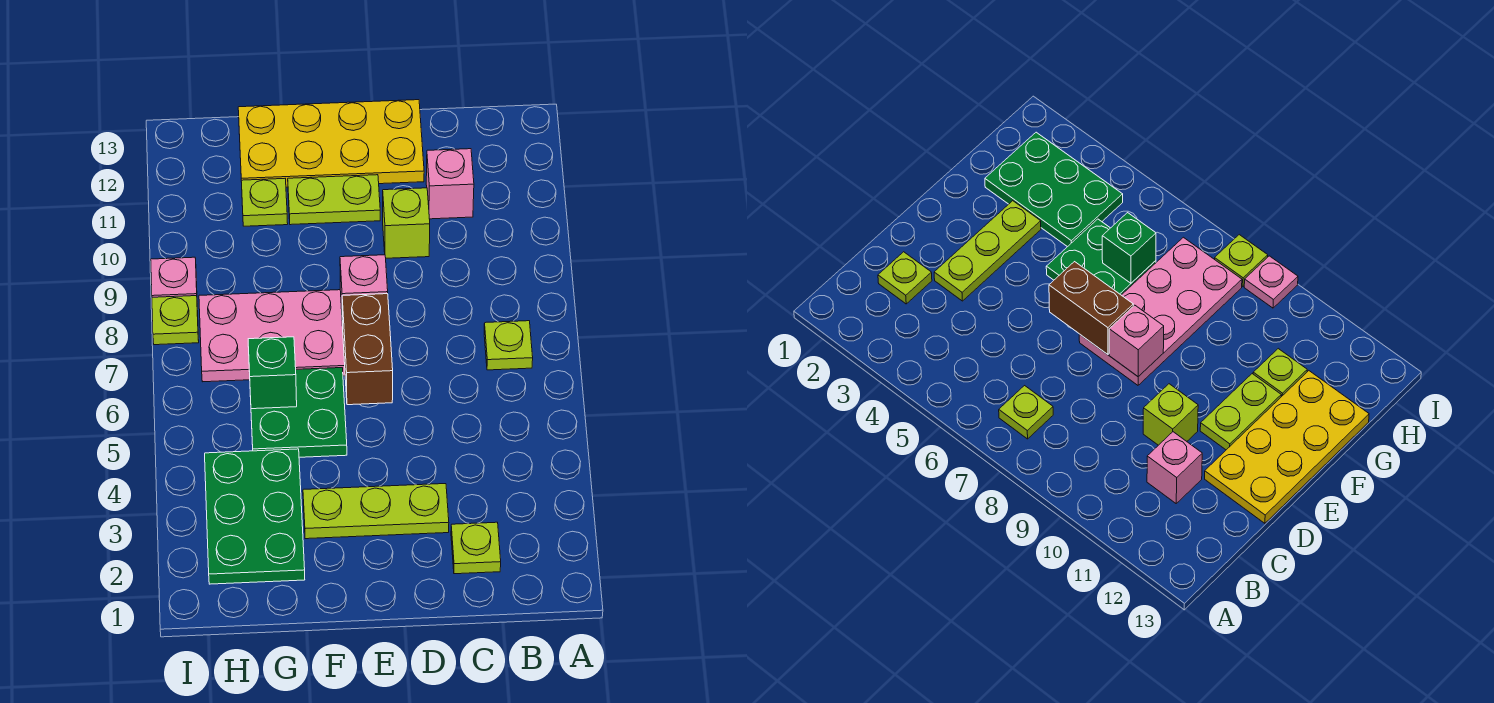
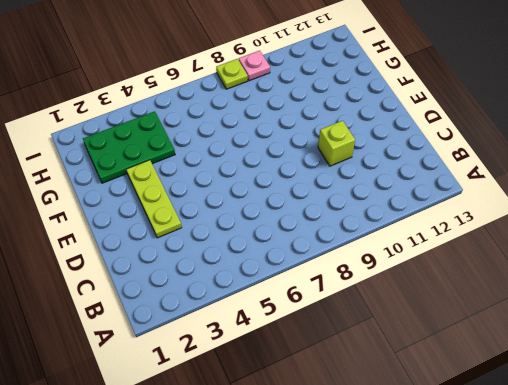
none -> lime 1x1 plate [484,321,533,370]
none -> lime 1x1 plate [451,522,501,574]
none -> pink 1x1 brick [426,149,474,219]

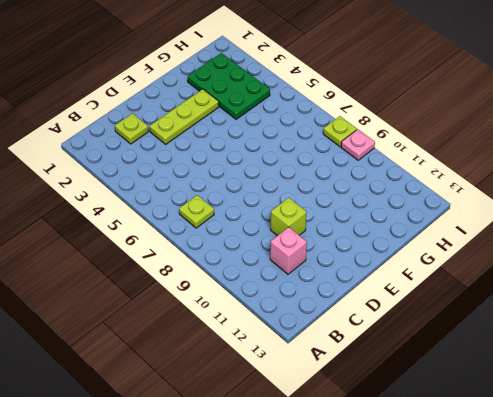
none -> yellow 2x4 plate [238,100,424,187]
none -> pink 2x4 plate [199,290,345,382]
none -> lime 1x2 plate [288,175,380,225]

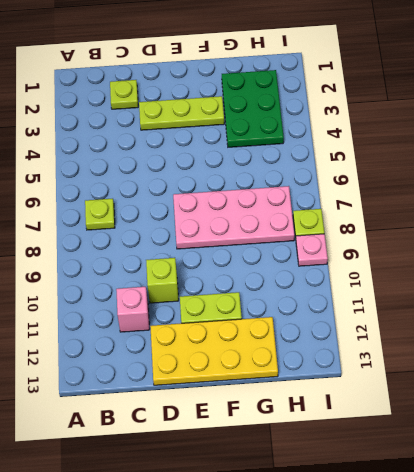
none -> green 2x2 plate [251,368,347,457]
none -> lime 1x1 plate [241,179,288,226]
none -> brown 1x2 brick [342,294,393,405]

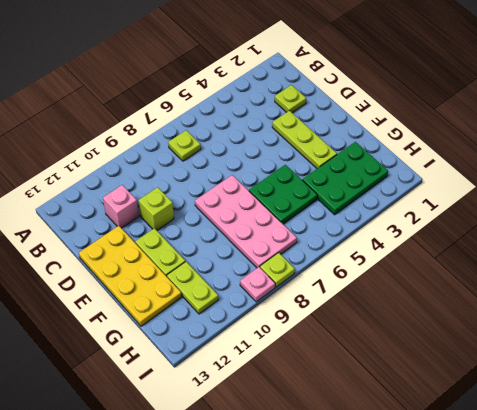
lime 1x2 plate [167,262,218,314] -> lime 1x1 plate [241,179,288,226]
none -> brown 1x2 brick [342,294,393,405]
none -> pink 1x1 brick [340,255,388,326]
none -> green 1x1 brick [248,337,297,409]

